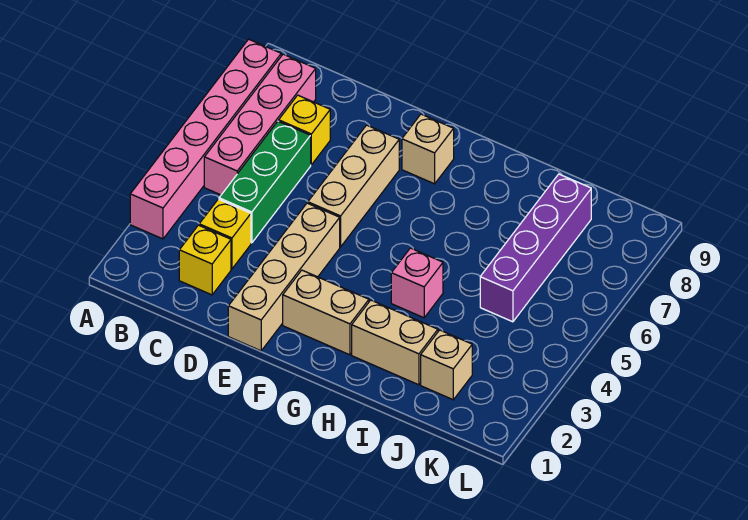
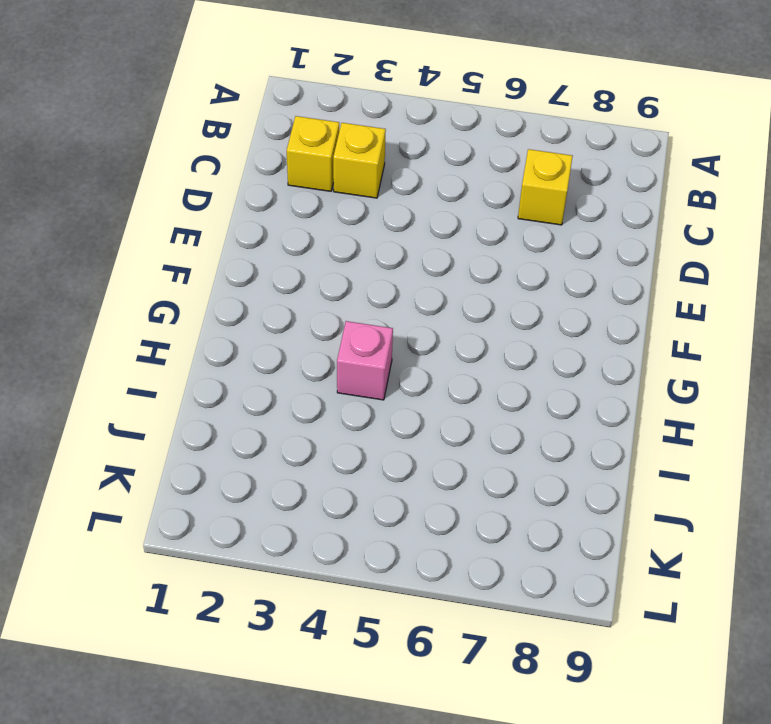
none -> pink 1x6 brick [130,39,281,239]
none -> pink 1x4 brick [204,54,316,195]
none -> green 1x3 brick [219,121,311,243]

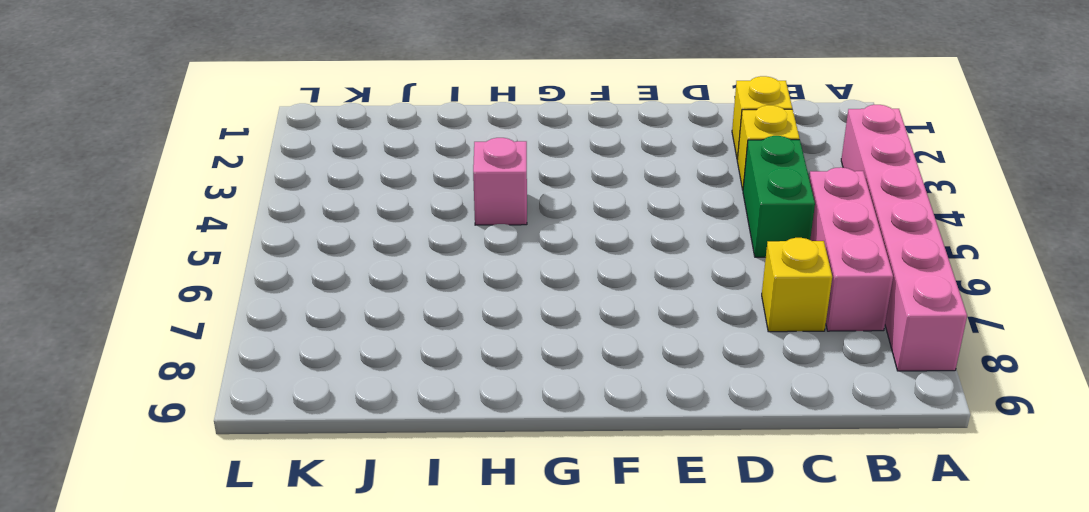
pink 1x3 brick [809,167,893,331] -> pink 1x4 brick [204,54,316,195]
green 1x2 brick [743,136,815,257] -> green 1x3 brick [219,121,311,243]
none -> tan 1x4 brick [228,203,340,351]
none -> tan 1x3 brick [308,125,399,247]
none -> tan 1x2 brick [283,270,369,355]

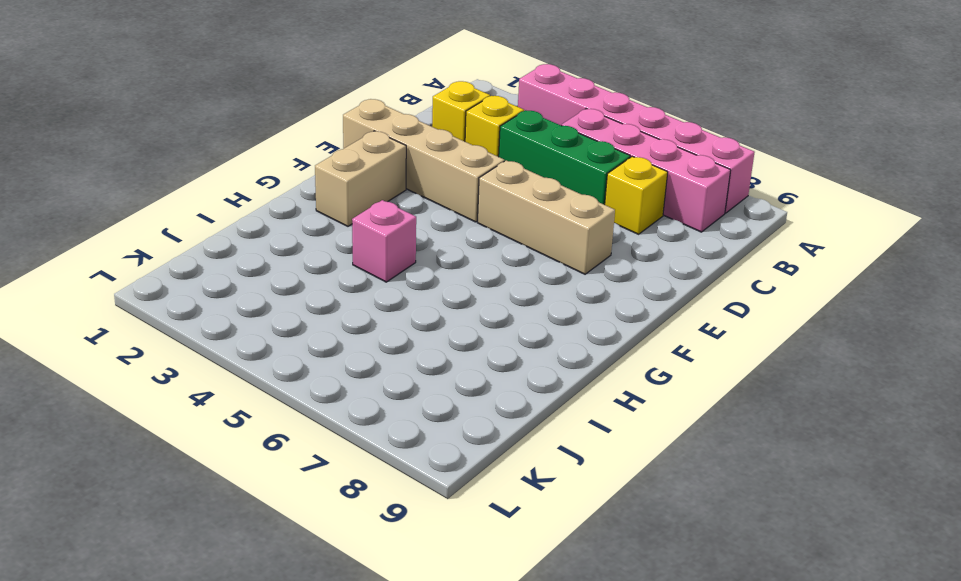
none -> tan 1x1 brick [402,114,454,184]
none -> tan 1x2 brick [352,300,438,385]
none -> tan 1x1 brick [421,330,472,400]

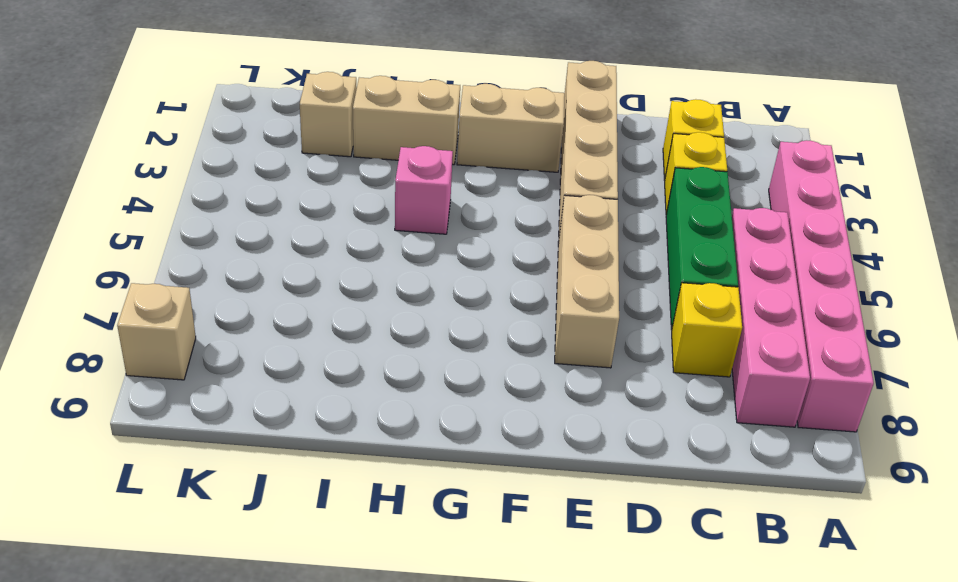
tan 1x1 brick [117,283,196,380] -> tan 1x1 brick moved to [402,114,454,184]
none -> purple 1x4 brick [480,174,591,322]

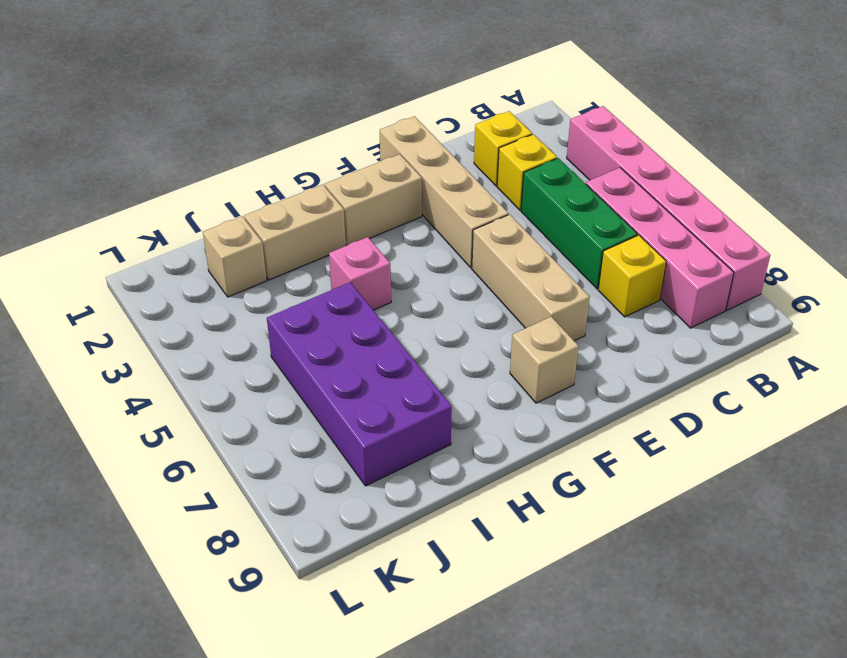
purple 2x4 brick [267,282,452,486] -> purple 1x4 brick [480,174,591,322]

